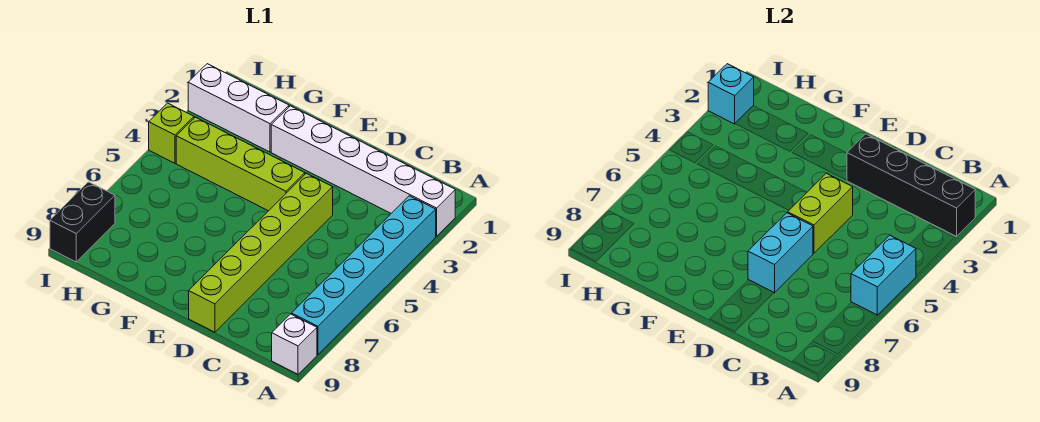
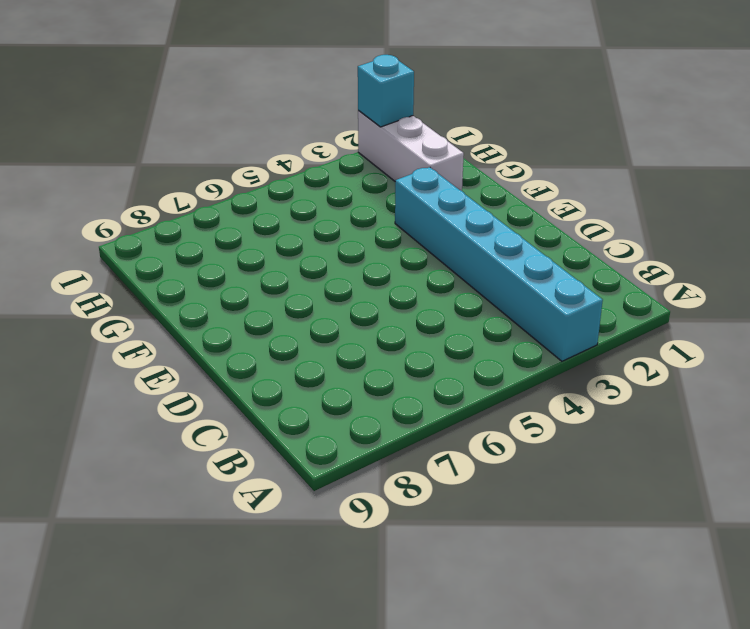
cyan 1x6 brick [395,167,603,361] -> cyan 1x6 brick turned to [292,196,436,355]
none -> white 1x6 brick [271,106,455,236]
none -> white 1x1 brick [272,314,317,374]
none -> lime 1x6 brick [189,173,333,332]

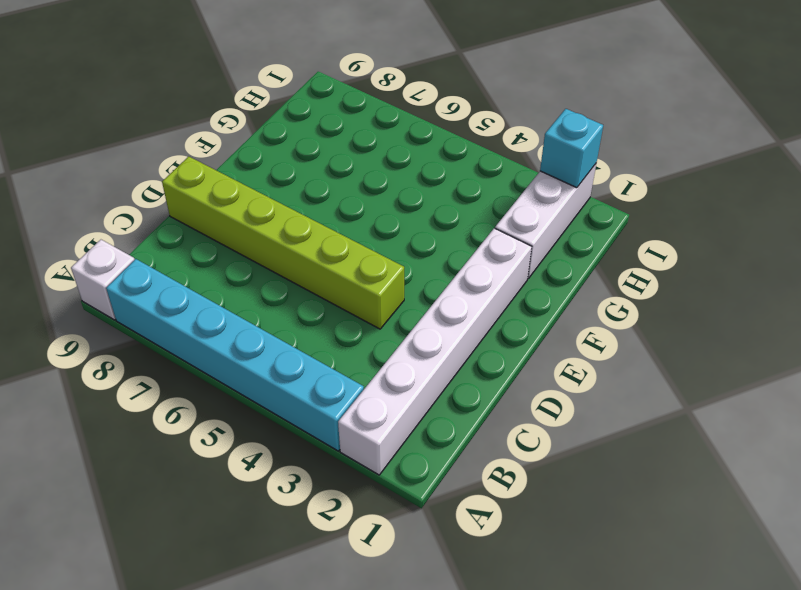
none -> lime 1x4 brick [176,117,305,211]
none -> lime 1x1 brick [149,103,194,163]
none -> black 1x2 brick [50,182,115,262]

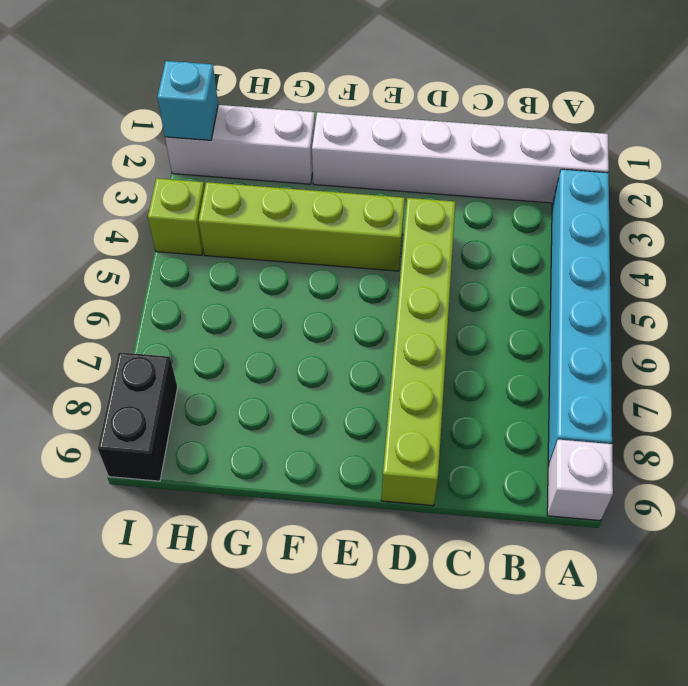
none -> black 1x4 brick [847,134,975,236]
none -> cyan 1x2 brick [851,235,916,315]
none -> lime 1x2 brick [788,173,853,253]

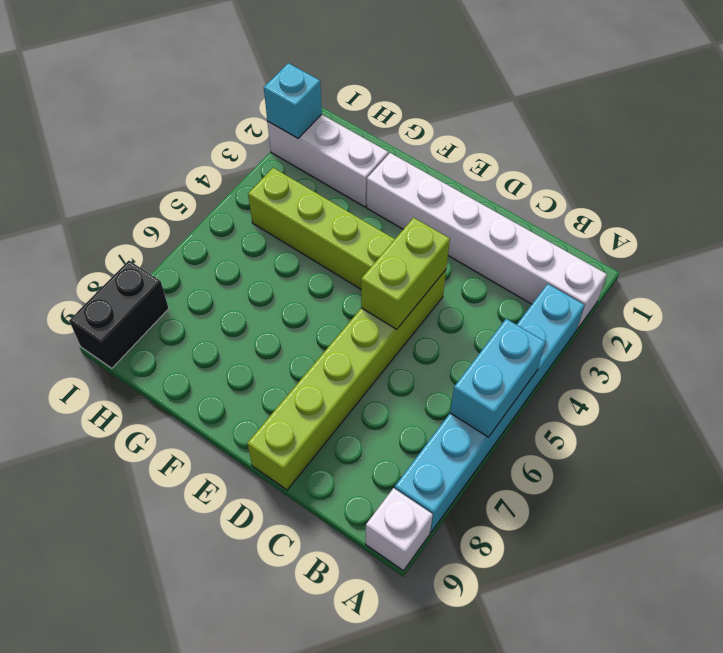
none -> lime 1x1 brick [149,103,194,163]
none -> black 1x4 brick [847,134,975,236]
none -> cyan 1x2 brick [748,213,813,293]

